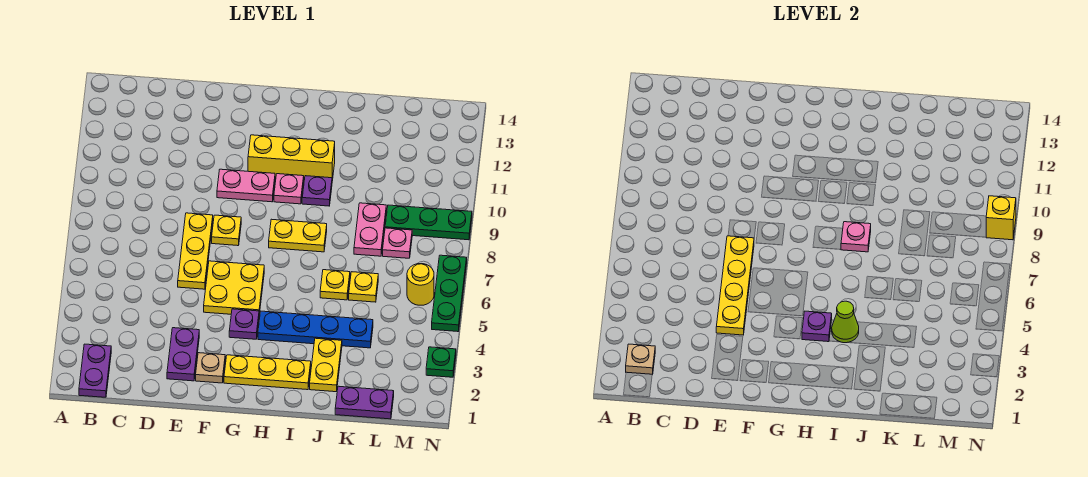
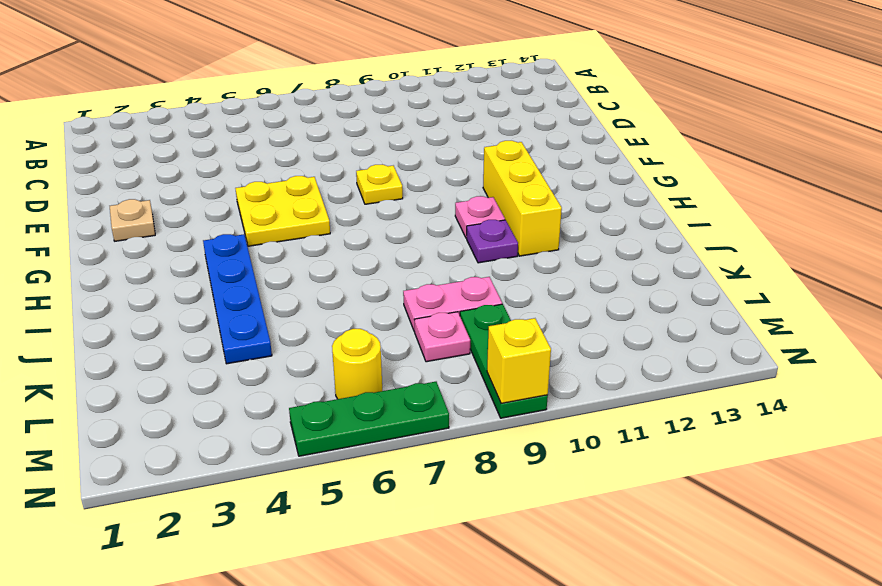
none -> purple 1x2 plate [79,344,111,397]
none -> purple 1x2 plate [167,328,199,381]
none -> yellow 1x3 plate [178,213,213,289]
none -> pink 1x2 plate [217,169,275,202]

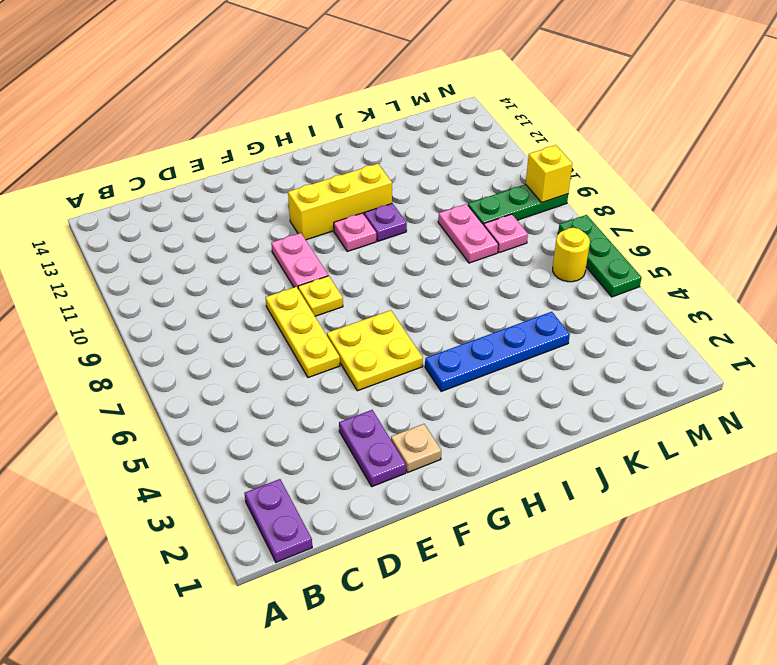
pink 1x2 plate [271,233,328,288] -> pink 1x2 plate turned to [217,169,275,202]
none -> yellow 1x3 plate [224,355,311,390]
none -> purple 1x1 plate [229,309,259,339]
none -> yellow 1x2 plate [269,219,327,252]
none -> yellow 1x2 plate [310,338,342,392]

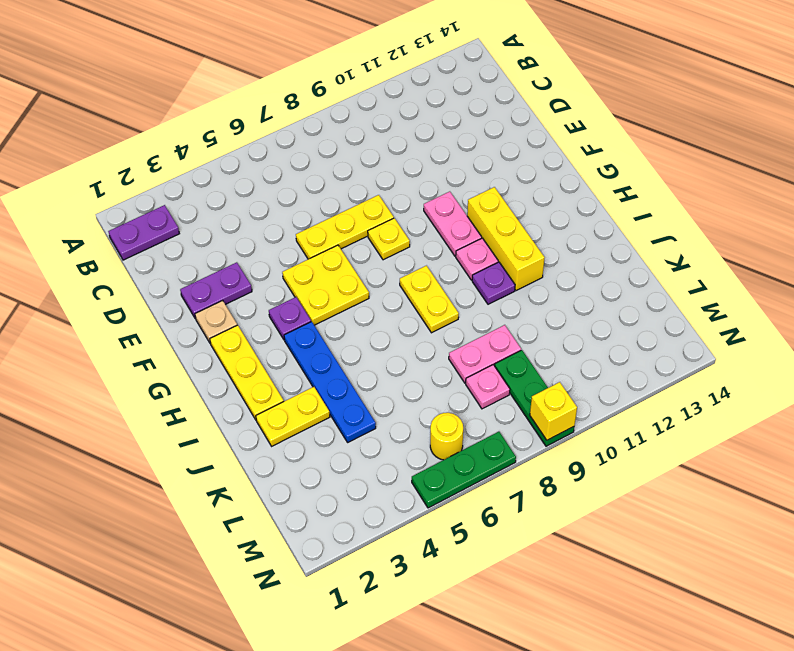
none -> yellow 1x1 plate [320,270,350,300]
none -> purple 1x2 plate [335,386,394,419]
none -> yellow 1x1 plate [349,272,378,302]
none -> green 1x1 plate [426,347,456,377]

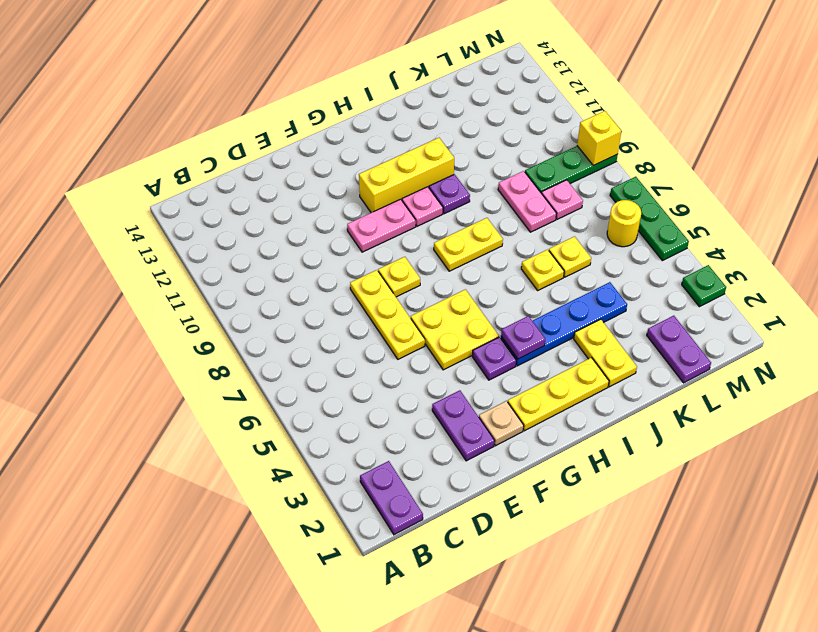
purple 1x2 plate [647,316,711,383] -> purple 1x2 plate turned to [335,386,394,419]
none -> tan 1x1 plate [626,344,655,374]
none -> yellow 1x4 plate [716,236,754,335]
none -> lime 1x1 cone [832,301,859,343]
none -> pink 1x1 plate [841,222,871,252]

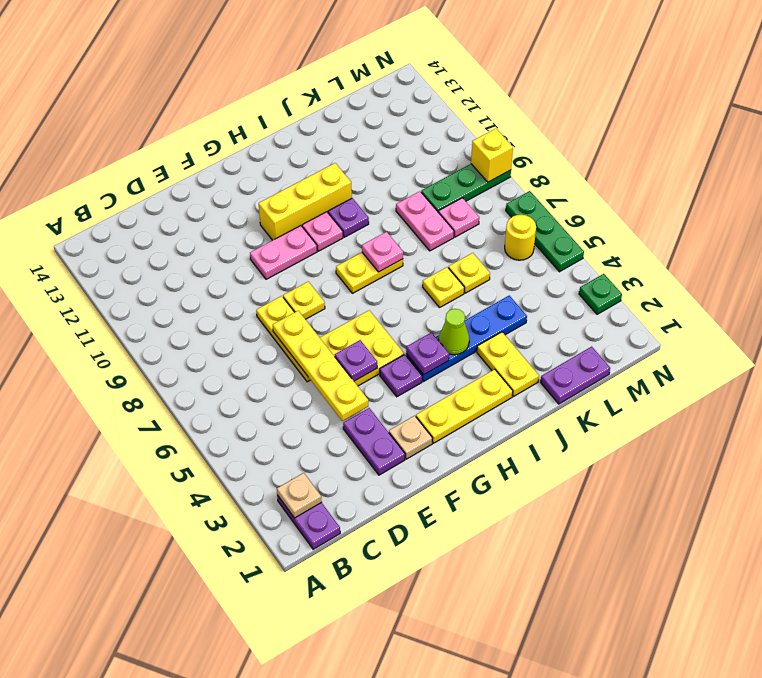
purple 1x1 plate [335,340,377,381] -> none

